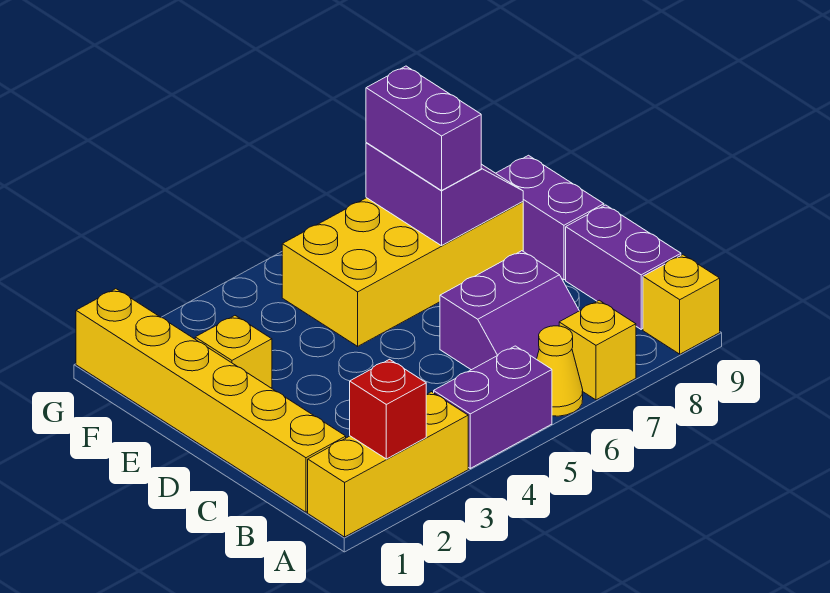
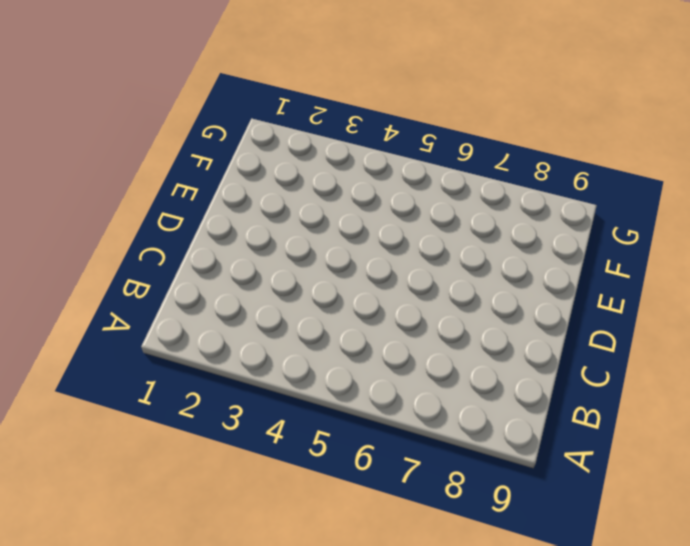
none -> yellow 1x3 brick [308,392,468,537]
none -> purple 1x2 brick [434,346,552,468]
none -> yellow 1x1 cone [537,326,583,416]

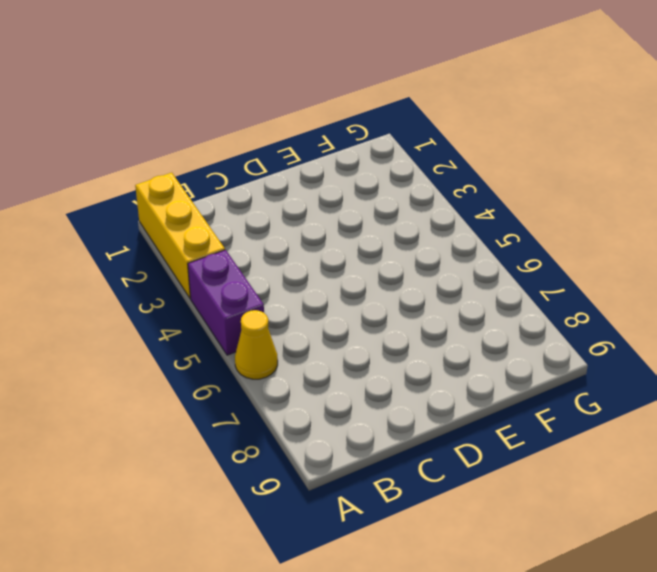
none -> yellow 1x1 brick [559,300,636,400]
none -> yellow 1x1 brick [643,255,720,354]
none -> yellow 1x6 brick [76,289,346,512]

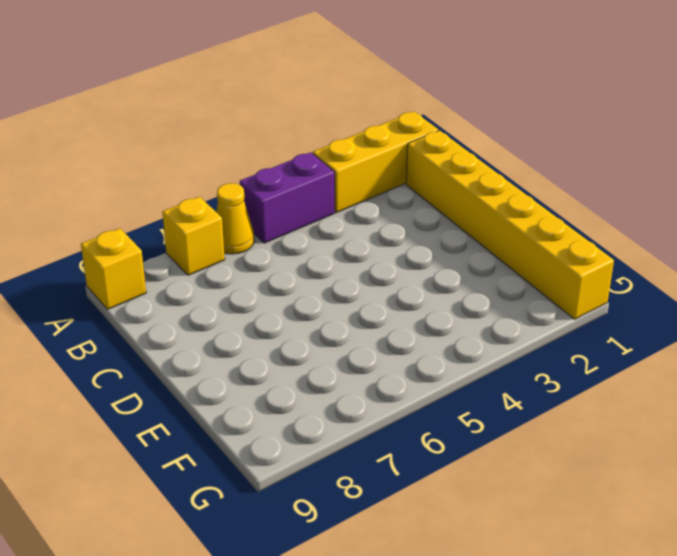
none -> purple 2x2 slope [440,251,579,370]
none -> purple 1x2 brick [566,205,681,329]
none -> purple 1x2 brick [496,155,604,280]

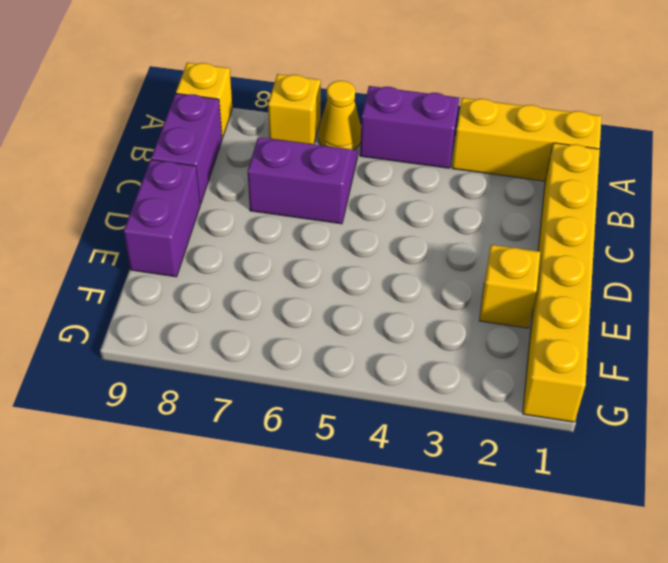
none -> yellow 2x4 brick [282,198,523,346]
none -> red 1x1 brick [350,359,426,459]
none -> purple 2x2 slope [366,143,523,246]

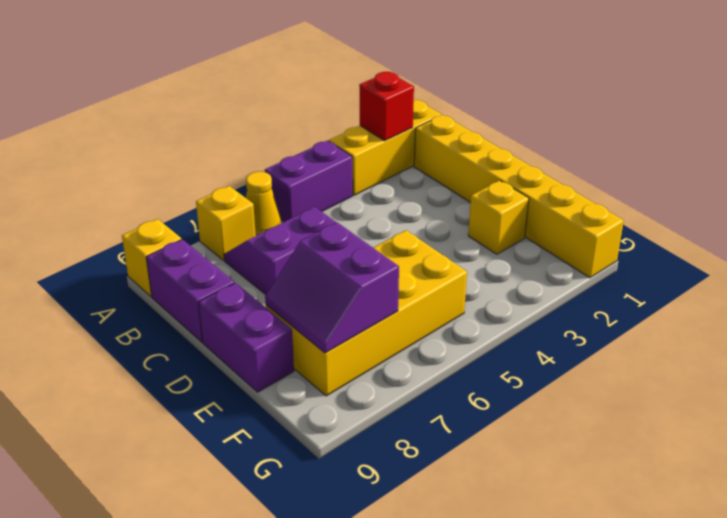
none -> purple 1x2 brick [366,66,481,190]

